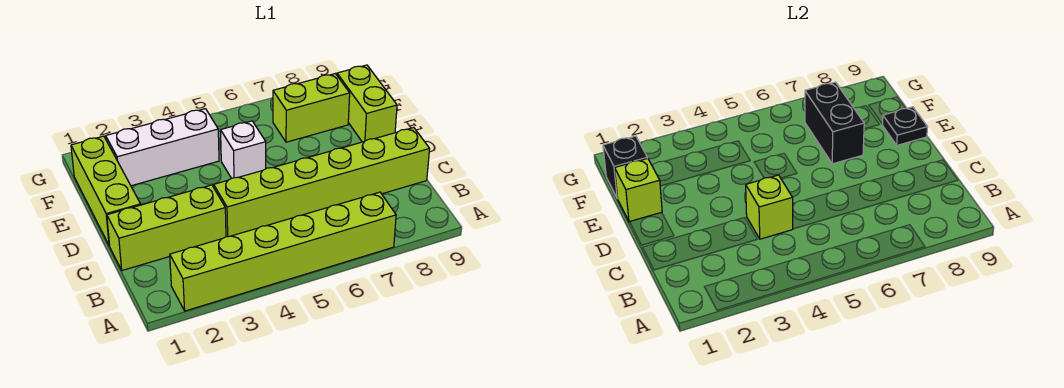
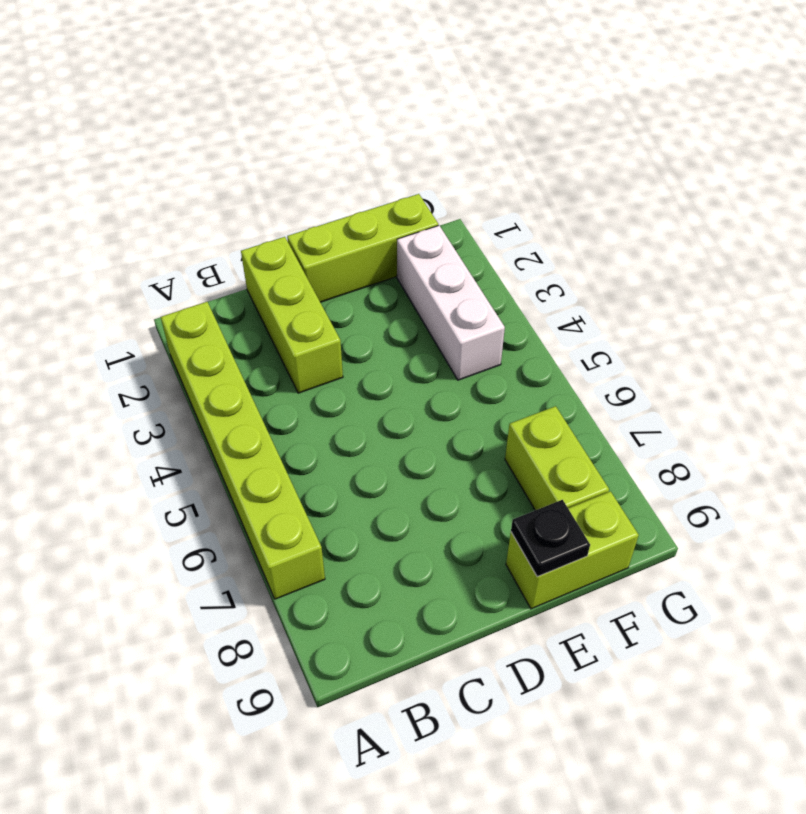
none -> lime 1x6 brick [214,128,430,237]
none -> white 1x1 brick [221,121,266,178]
none -> lime 1x1 brick [746,175,793,239]

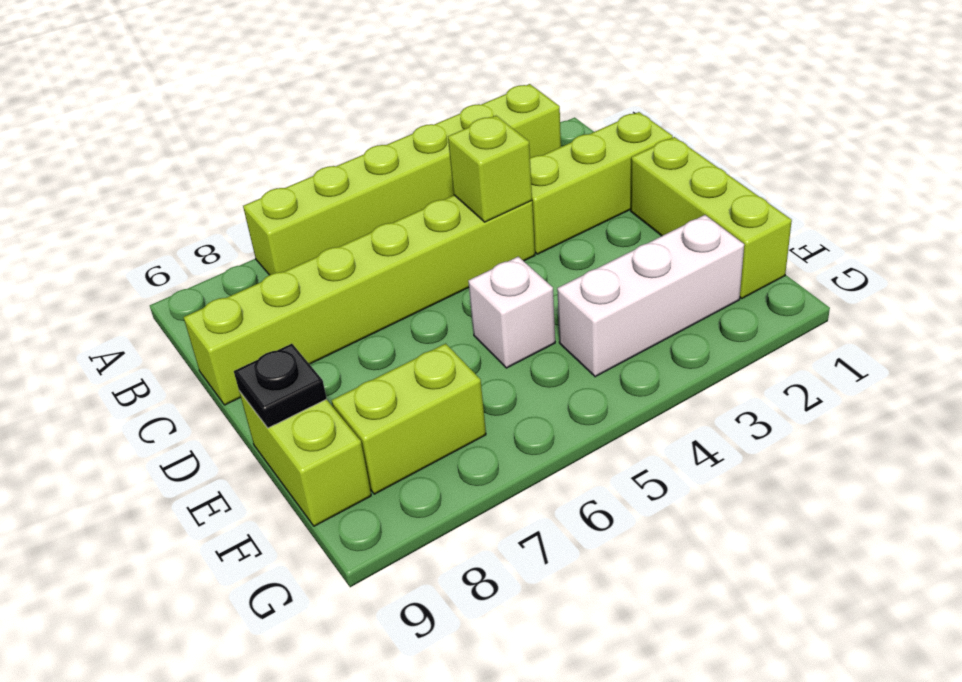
none -> lime 1x1 brick [615,158,662,222]
none -> black 1x2 brick [805,82,864,164]
none -> black 1x1 brick [603,136,647,198]

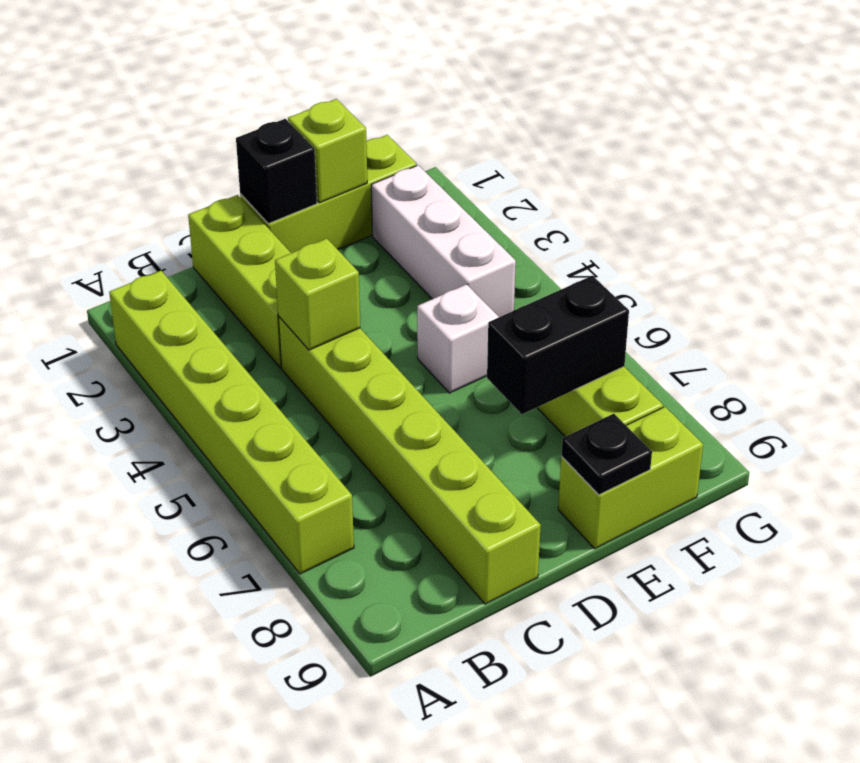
black 1x1 brick [236,119,317,224] -> black 1x1 brick moved to [603,136,647,198]

